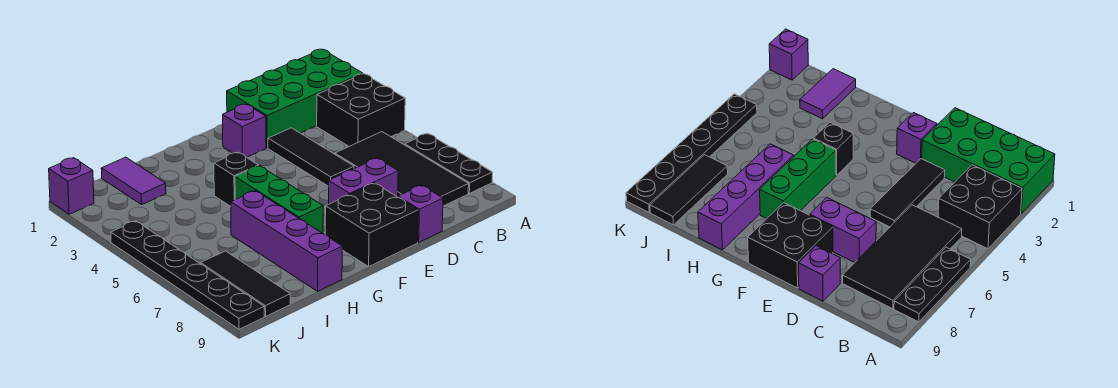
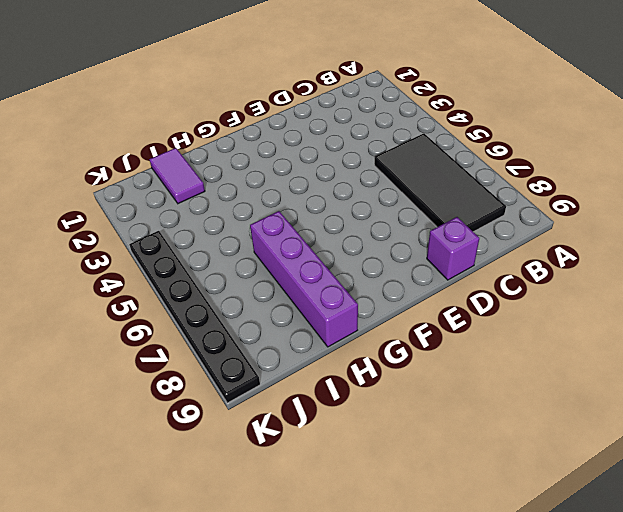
none -> green 2x4 brick [227,49,363,148]
none -> black 2x2 brick [317,74,405,146]
none -> black 1x3 plate [405,134,493,193]

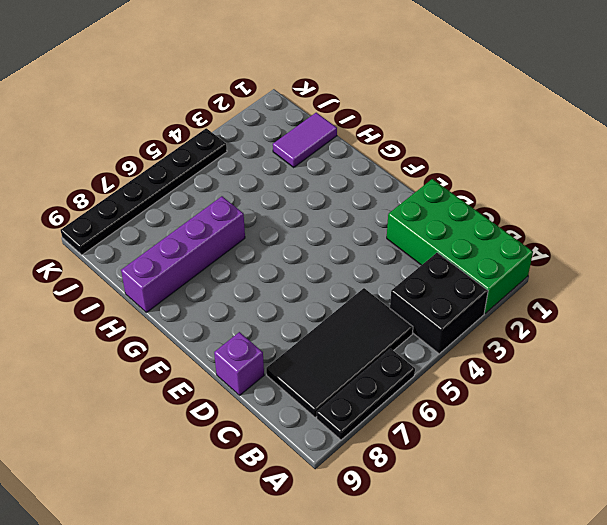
none -> black 1x3 tile [268,128,354,186]
none -> purple 1x2 brick [329,158,398,204]
none -> purple 1x1 brick [223,104,266,157]

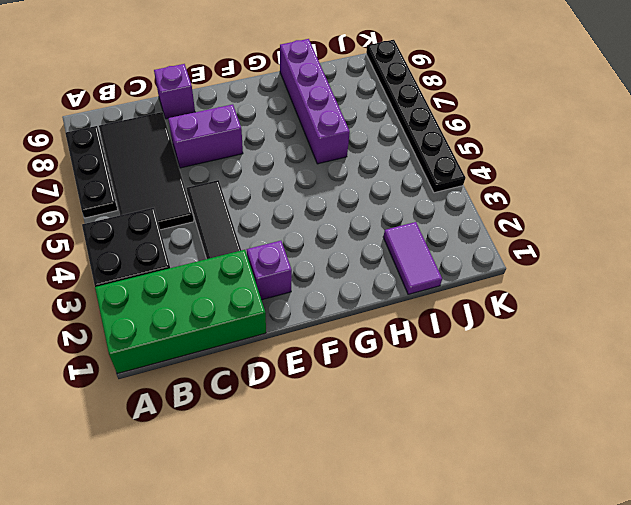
none -> black 2x2 brick [325,183,418,267]
none -> black 1x1 brick [214,152,258,206]
none -> green 1x3 brick [235,166,323,234]

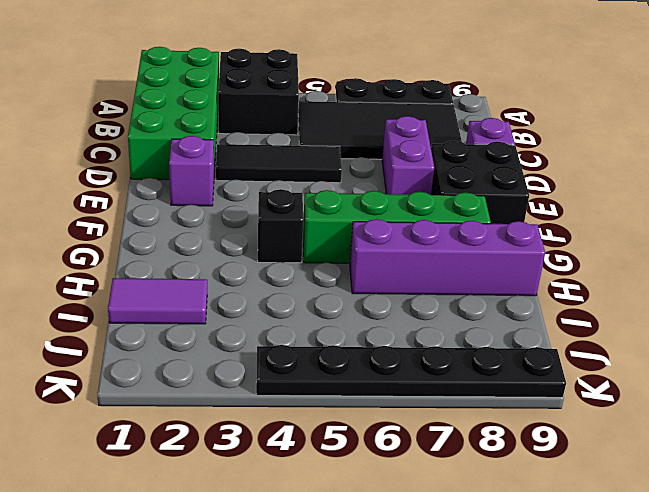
green 1x4 brick [303,190,491,263] -> green 1x3 brick [235,166,323,234]
none -> black 1x3 tile [201,251,290,317]
none -> purple 1x1 brick [49,158,94,214]

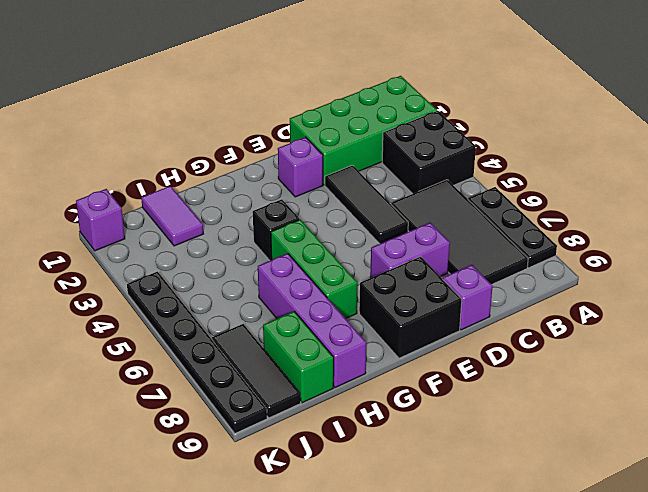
green 1x2 brick [263,311,334,403] -> none

